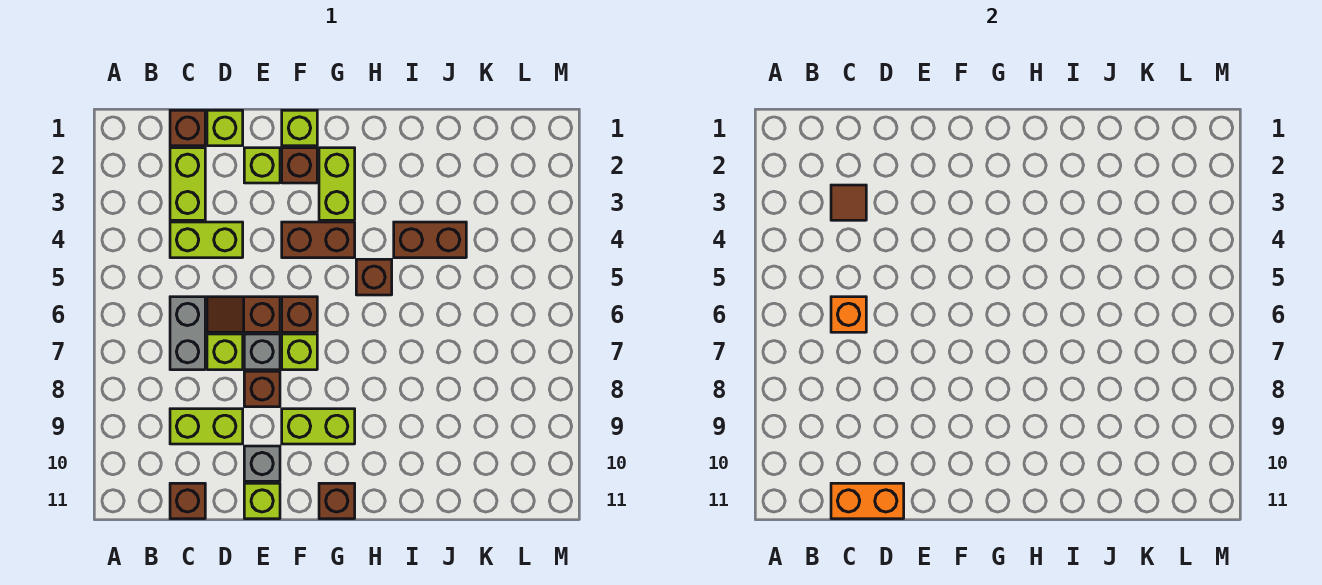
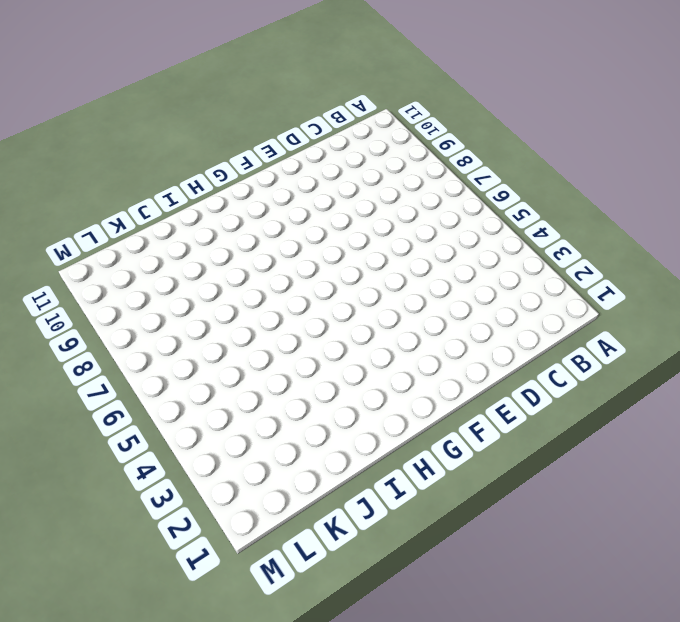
none -> brown 1x1 brick [170,110,205,146]
none -> lime 1x2 brick [170,148,205,220]
none -> lime 1x2 brick [170,222,243,258]

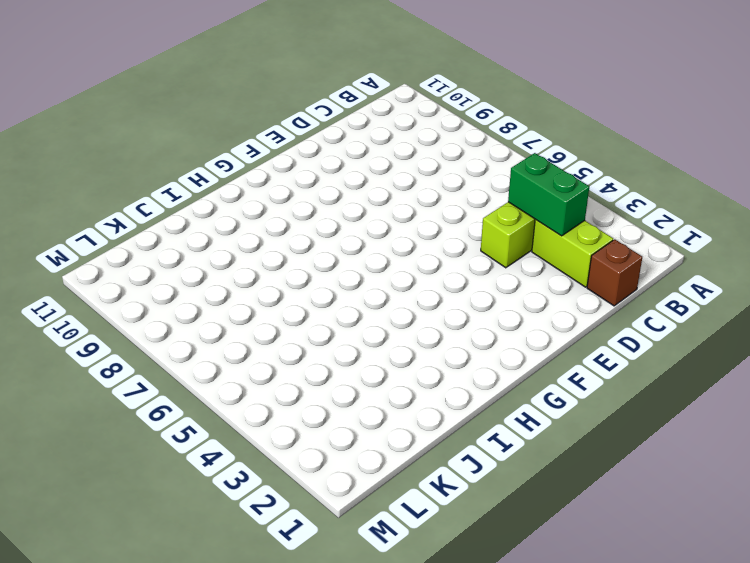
green 1x2 brick [508,153,589,236] -> brown 1x1 tile [831,185,866,220]
none -> grey 1x2 brick [170,297,205,370]
none -> lime 1x2 brick [170,409,243,444]
none -> brown 1x1 brick [170,483,205,519]

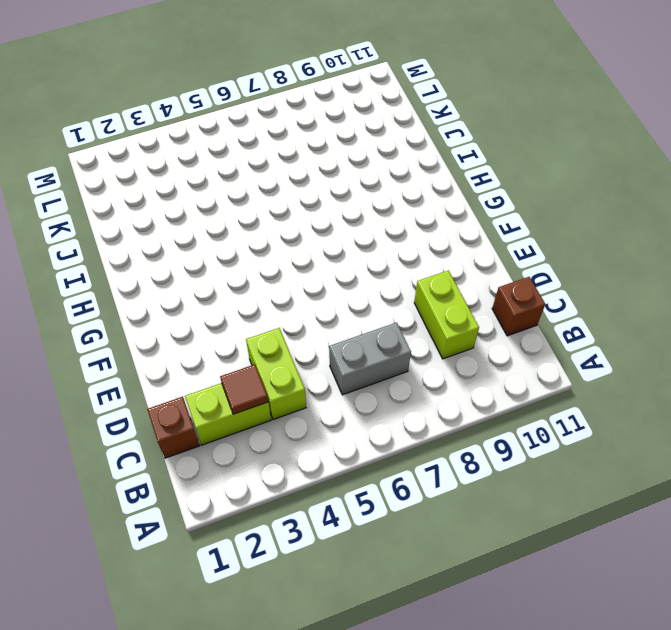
none -> lime 1x1 brick [207,110,243,146]
none -> brown 1x2 slope [207,297,280,332]
none -> lime 1x1 brick [207,334,243,370]

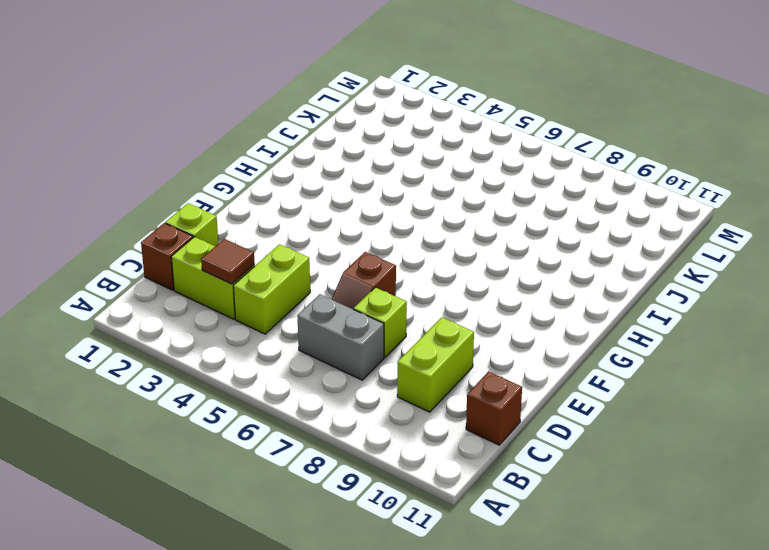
none -> lime 1x1 brick [244,148,280,183]
none -> grey 1x1 brick [244,334,280,370]
none -> brown 1x1 brick [244,371,280,407]

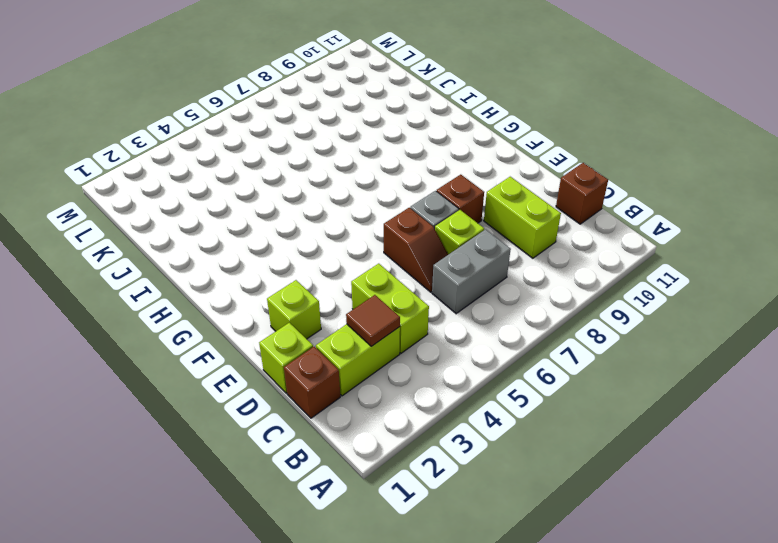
none -> grey 1x1 brick [244,446,280,481]
none -> lime 1x1 brick [244,483,280,519]
none -> lime 1x1 brick [282,110,317,146]

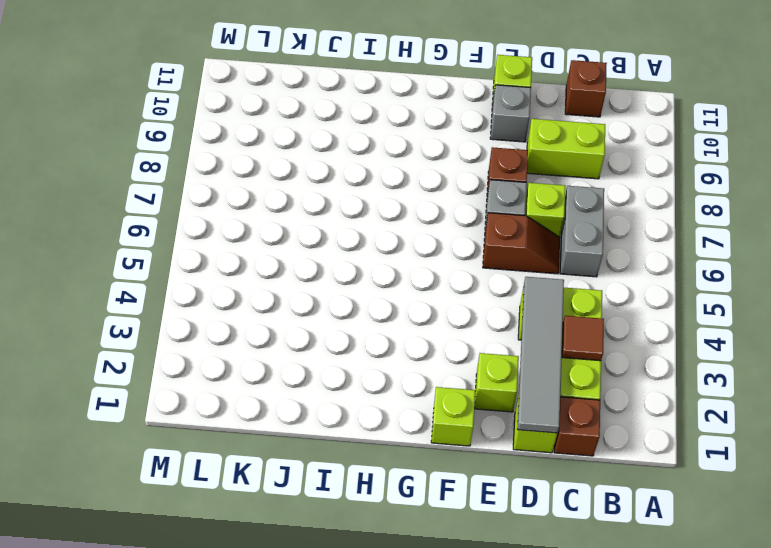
grey 1x4 tile [517,277,564,433] -> none
none -> brown 1x1 brick [282,148,317,183]
none -> brown 1x2 brick [282,222,355,258]
none -> brown 1x1 brick [282,297,317,332]

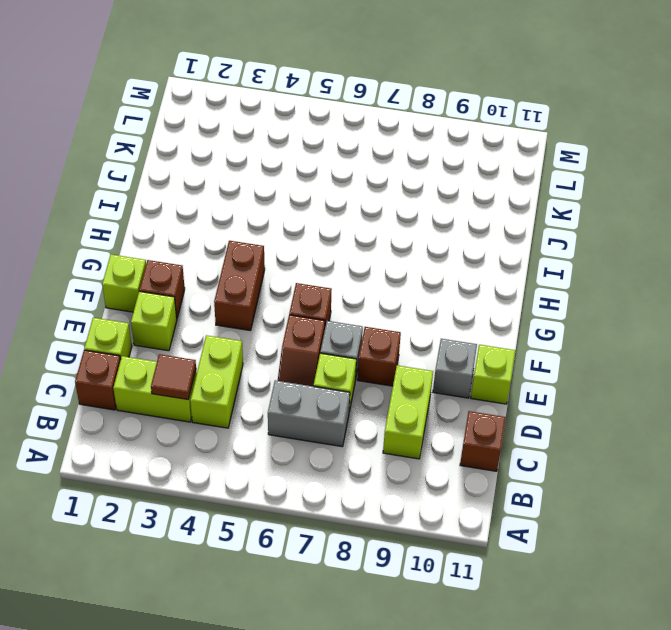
none -> lime 1x1 brick [282,334,317,370]
none -> lime 1x2 brick [282,409,355,444]
none -> lime 1x2 brick [319,148,355,220]

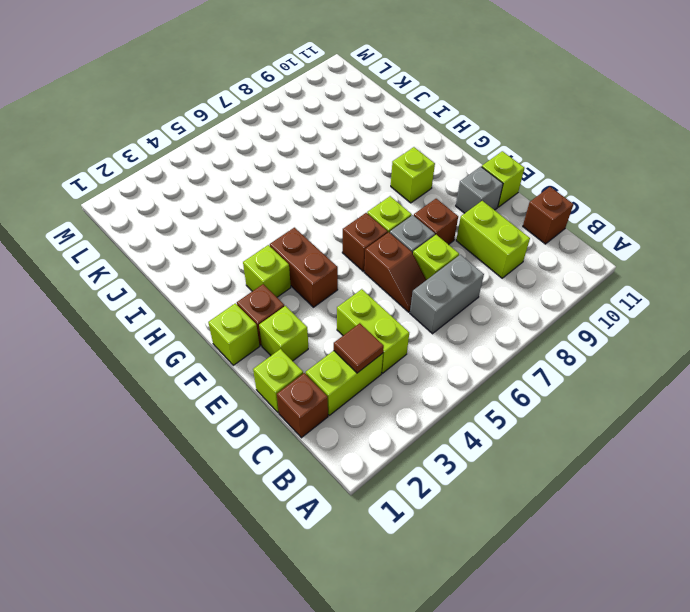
lime 1x1 brick [243,245,291,297] -> lime 1x2 brick [319,148,355,220]
lime 1x1 brick [391,147,435,203] -> lime 1x2 brick [282,409,355,444]
none -> brown 1x1 brick [319,483,355,519]
none -> brown 1x1 brick [356,259,392,295]
none -> brown 1x2 brick [394,222,466,258]

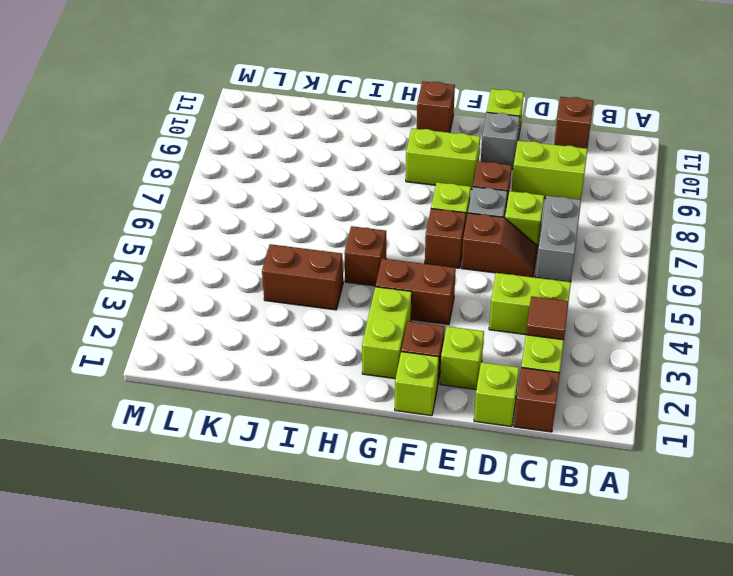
none -> orange 1x1 brick [831,297,866,332]
none -> orange 1x2 brick [831,483,904,519]

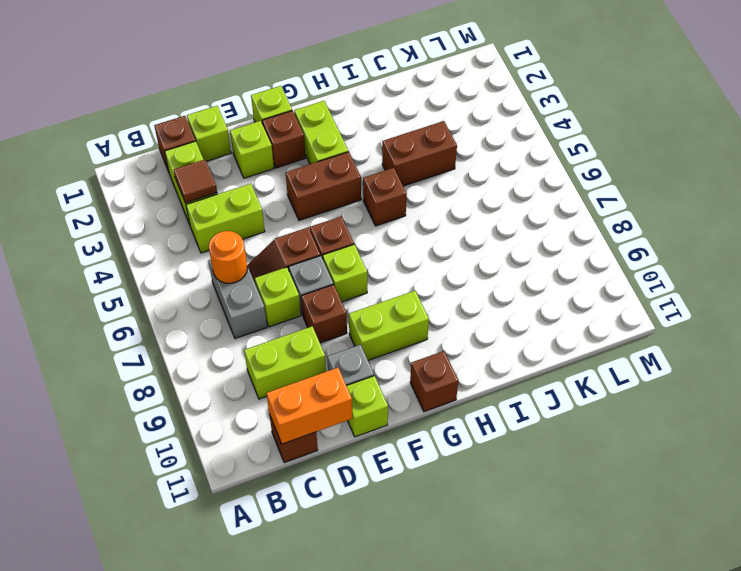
orange 1x1 round brick [209,231,247,283] -> orange 1x1 brick [831,297,866,332]

